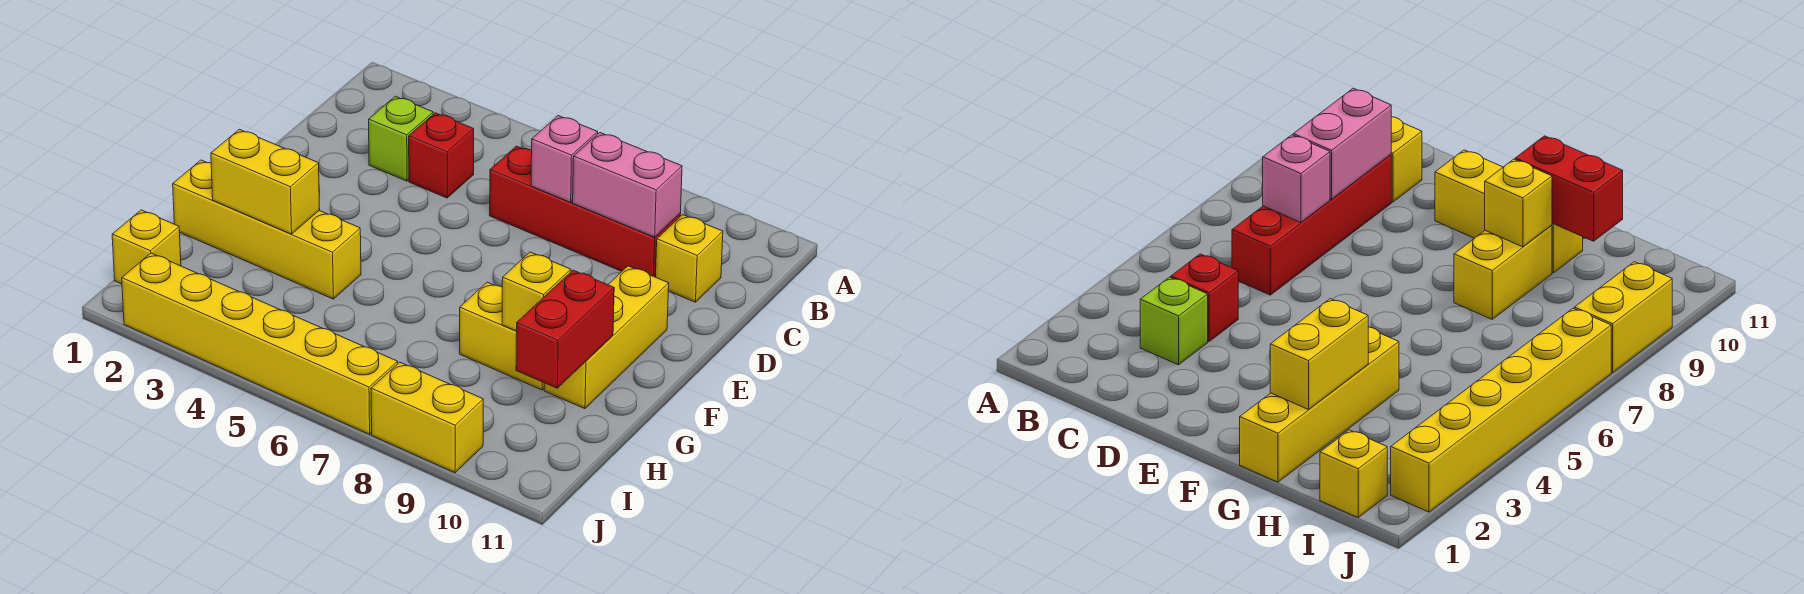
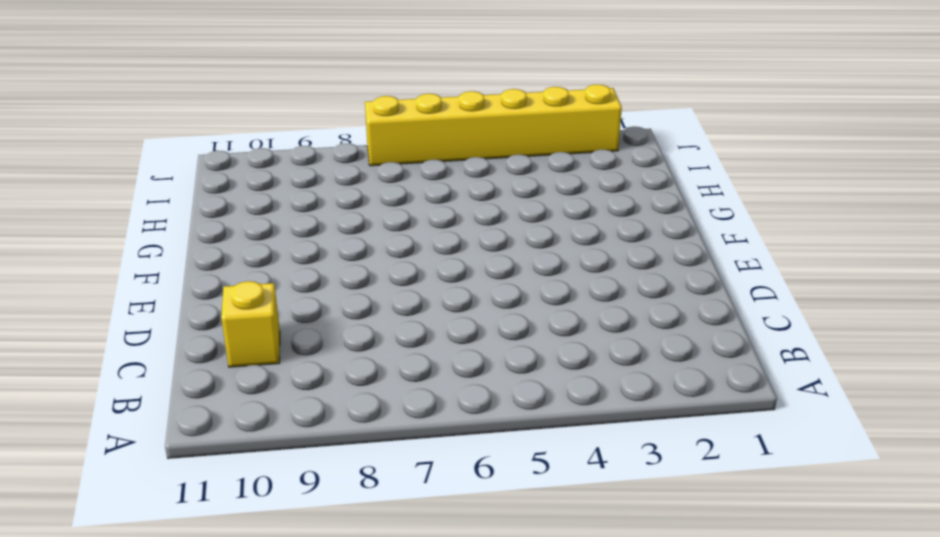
none -> lime 1x1 brick [369,96,433,181]
none -> red 1x1 brick [409,113,474,198]
none -> red 1x4 brick [490,146,680,277]

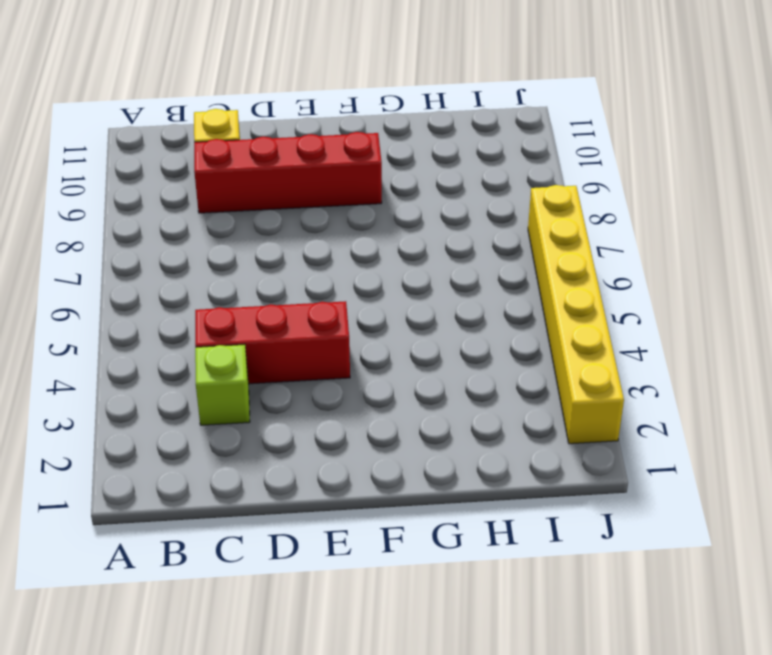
red 1x3 brick [195,301,350,384] -> red 1x1 brick [409,113,474,198]
red 1x4 brick [194,132,382,213] -> red 1x4 brick turned to [490,146,680,277]
none -> yellow 1x3 brick [544,266,669,409]
none -> yellow 1x4 brick [173,160,361,299]
none -> yellow 1x2 brick [460,282,544,390]

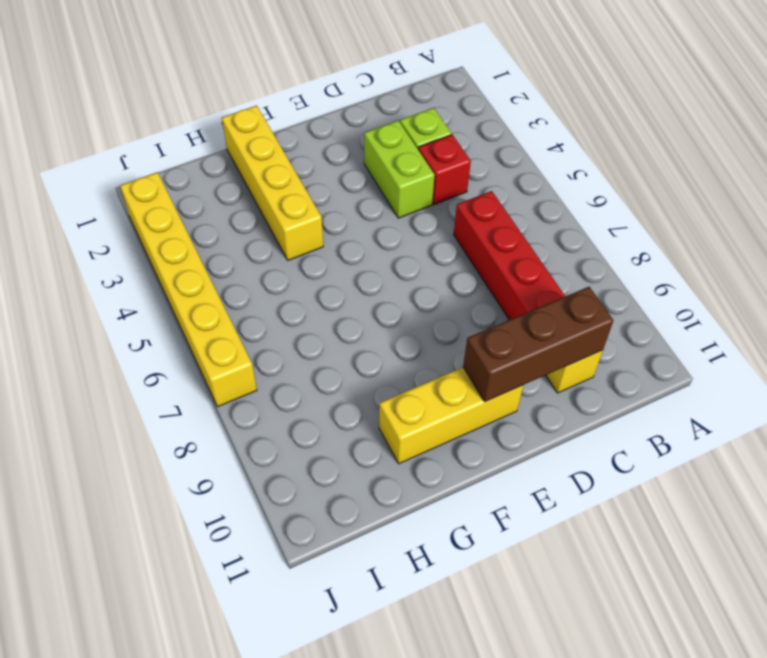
brown 1x3 brick [463,287,613,402] -> none
lime 1x2 brick [364,121,435,218] -> none
none -> yellow 1x2 brick [460,282,544,390]
none -> yellow 1x1 brick [112,210,181,284]
none -> yellow 1x2 brick [371,362,483,473]

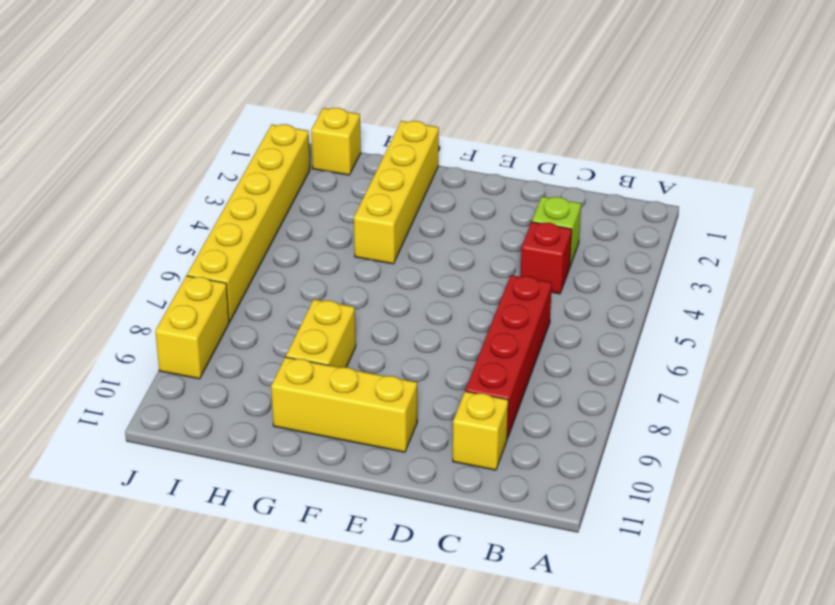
none -> pink 1x1 brick [531,116,598,202]
none -> pink 1x2 brick [573,133,682,237]
none -> yellow 1x2 brick [211,129,320,234]

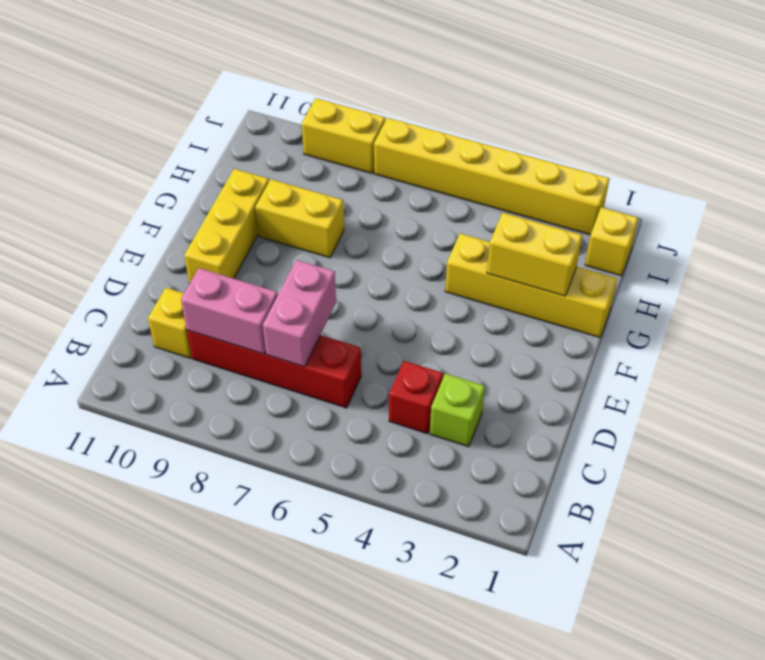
pink 1x2 brick [263,260,336,367] -> pink 1x1 brick [531,116,598,202]
none -> yellow 1x1 brick [502,252,571,331]
none -> red 1x2 brick [516,270,614,388]

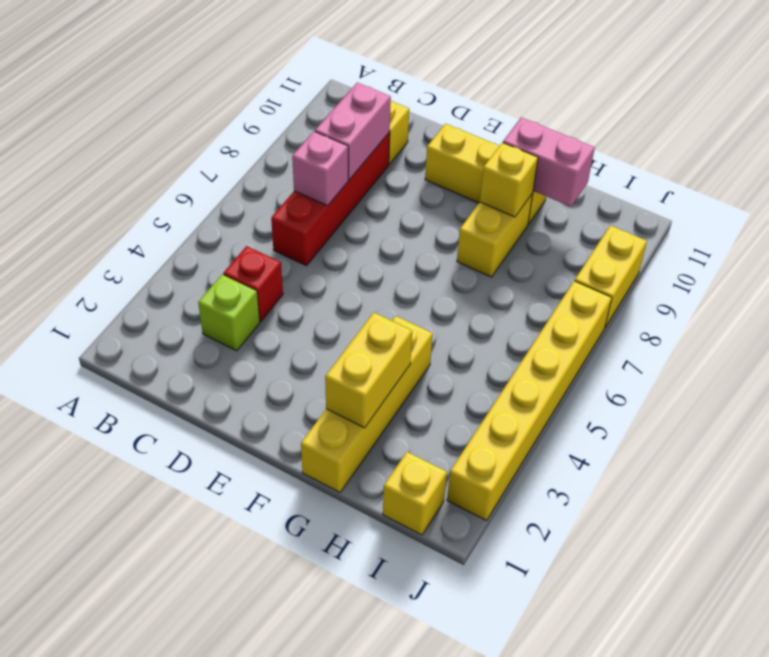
pink 1x2 brick [503,117,595,207] -> red 1x2 brick [516,270,614,388]

